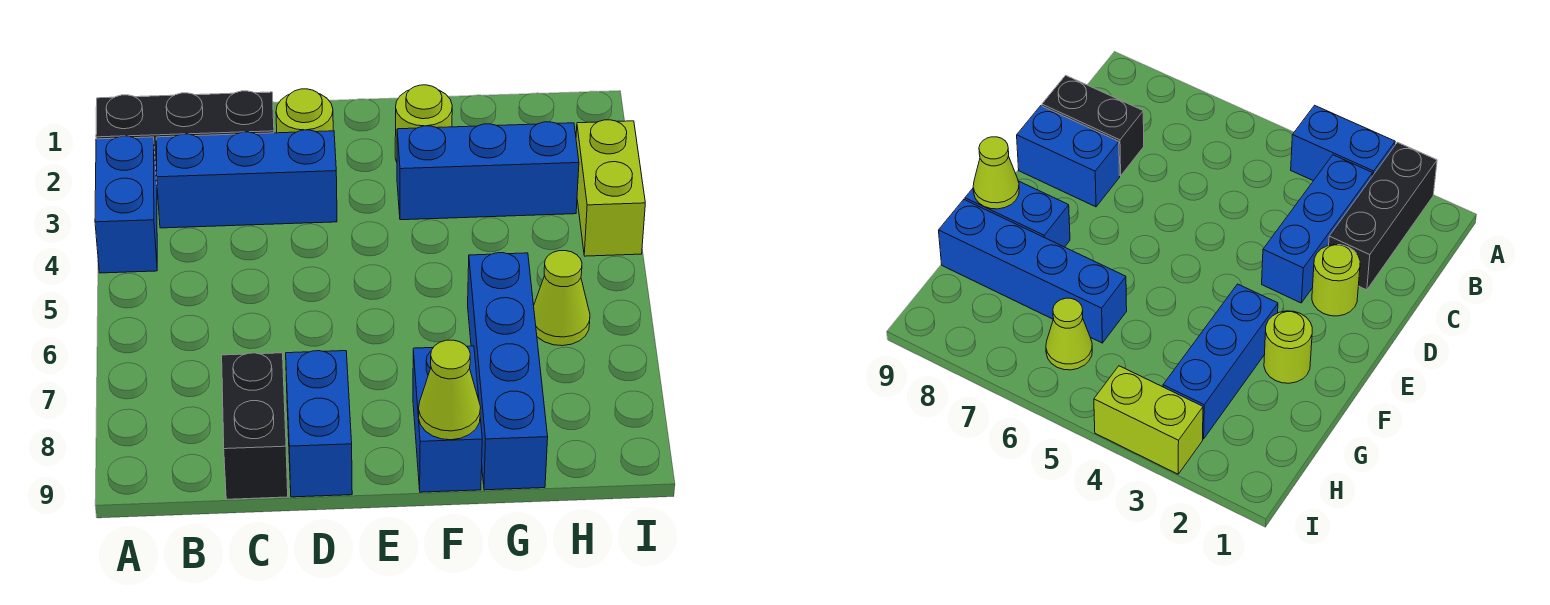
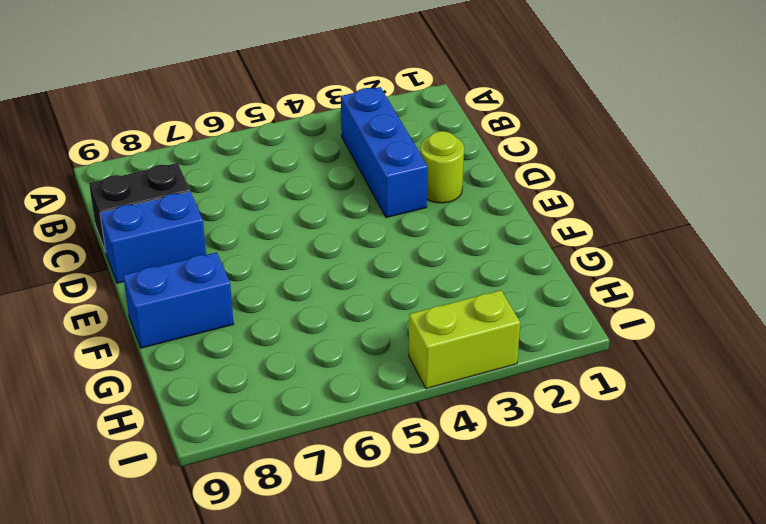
none -> black 1x3 brick [96,91,274,182]
none -> blue 1x2 brick [95,136,157,273]
none -> lime 1x1 round brick [395,85,452,162]

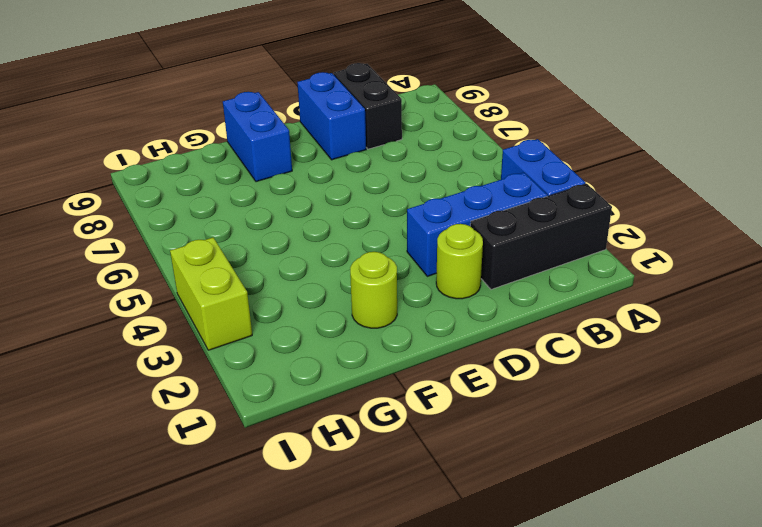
none -> blue 1x3 brick [397,122,579,220]
none -> blue 1x4 brick [468,253,548,490]
none -> lime 1x1 cone [534,251,590,346]

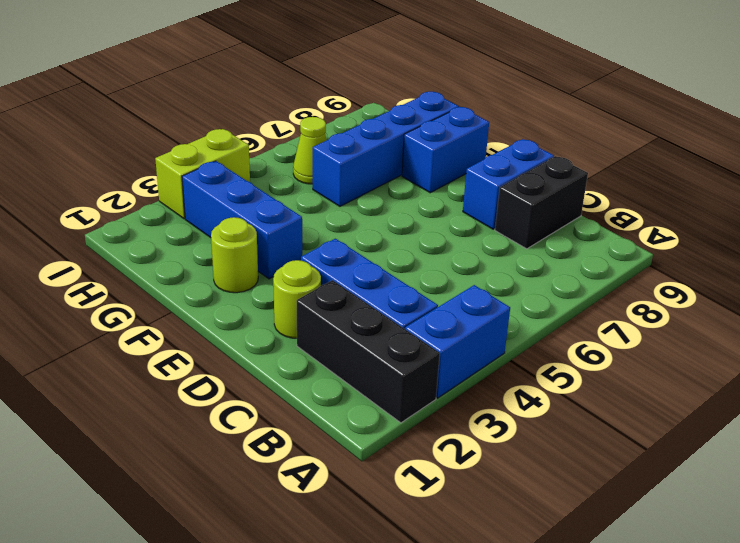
none -> lime 1x1 cone [418,340,481,440]

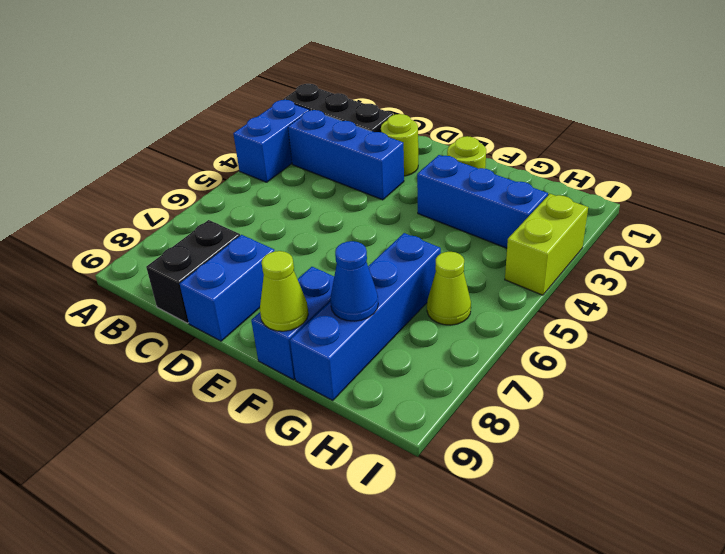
blue 1x1 cone [330,241,378,321] -> none

